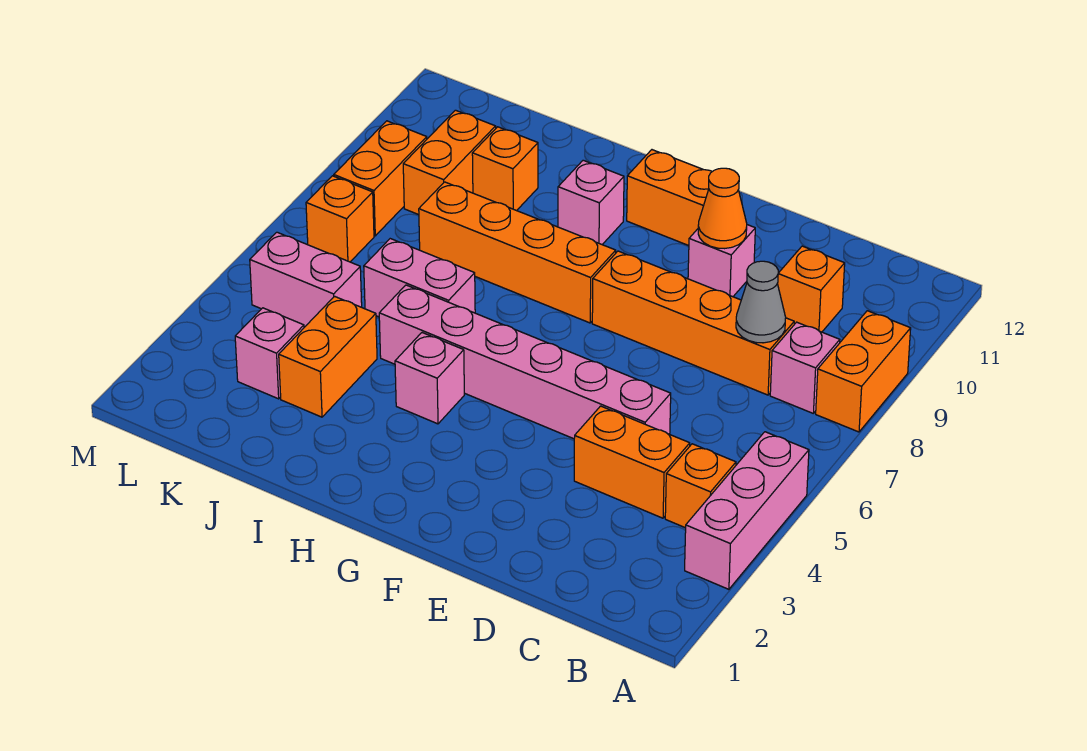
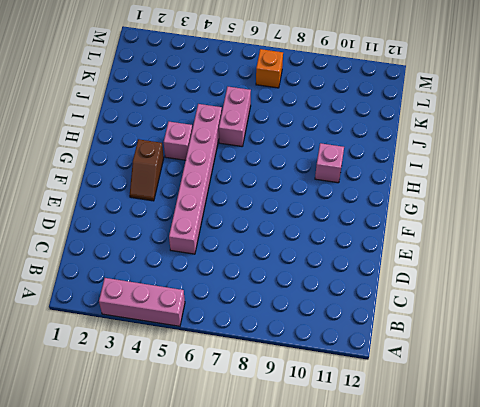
brown 1x2 slope [130,139,164,201] -> none
none -> orange 1x2 brick [816,311,911,432]
none -> orange 1x1 brick [665,444,736,528]
none -> pink 1x1 brick [770,322,840,413]

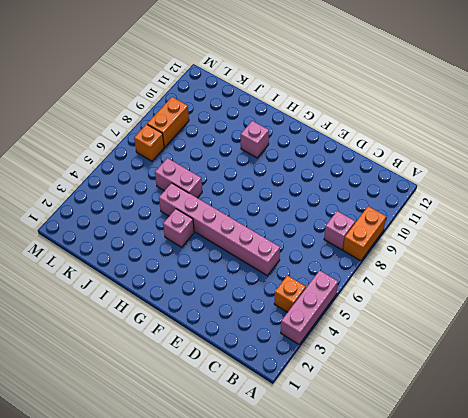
none -> orange 1x2 brick [574,406,690,518]
none -> orange 1x4 brick [592,251,794,395]
none -> orange 1x1 brick [777,246,845,332]

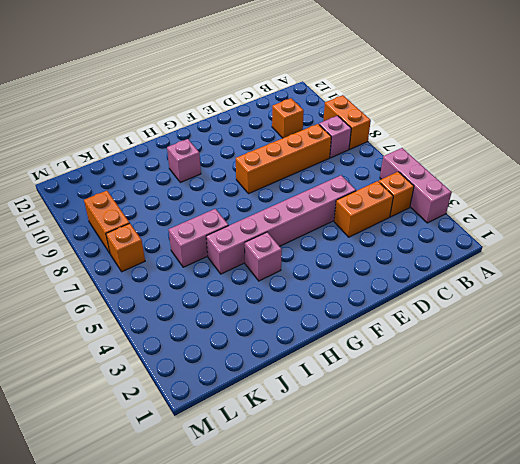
none -> pink 1x1 brick [688,225,755,297]
none -> orange 1x2 brick [627,150,712,246]
none -> orange 1x4 brick [419,182,616,323]

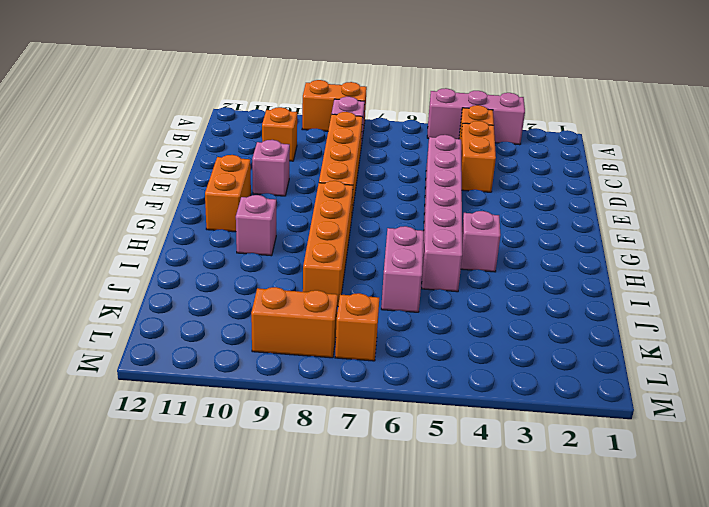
none -> orange 1x2 brick [279,296,377,417]
none -> orange 1x1 brick [472,127,538,211]
none -> pink 1x1 brick [235,308,304,399]

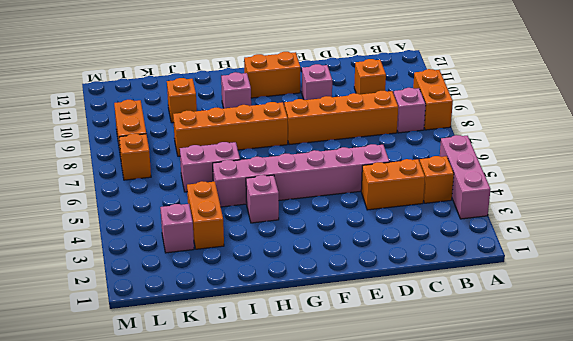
none -> pink 1x2 brick [250,232,362,327]
none -> orange 1x2 brick [403,110,496,215]
none -> grey 1x1 cone [736,261,786,343]

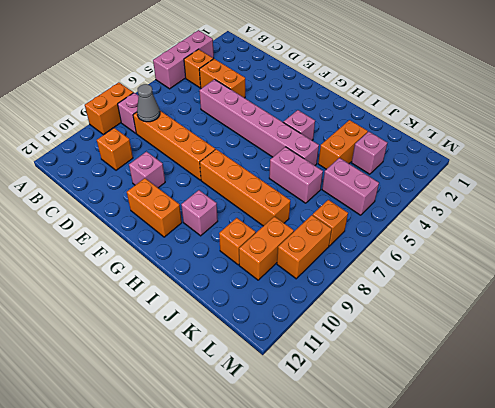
none -> orange 1x1 cone [698,168,747,249]

